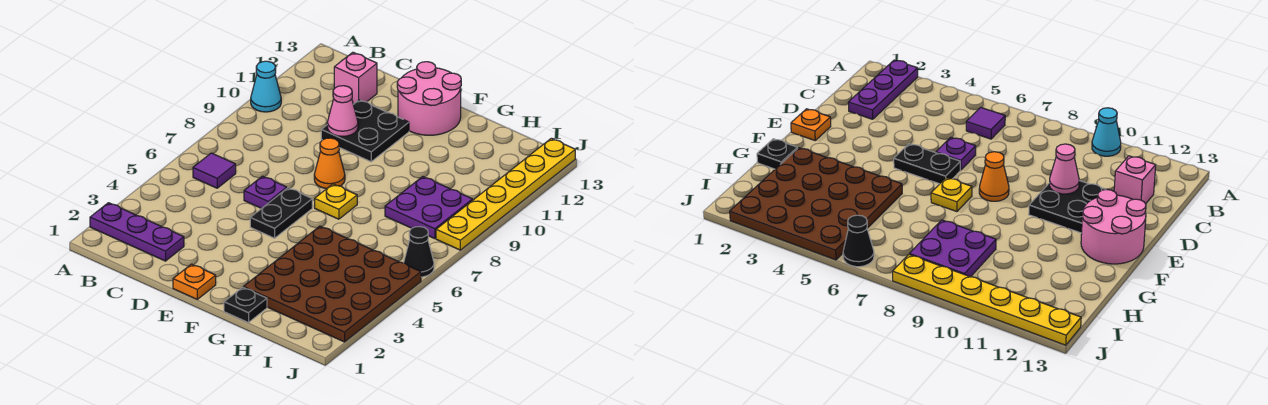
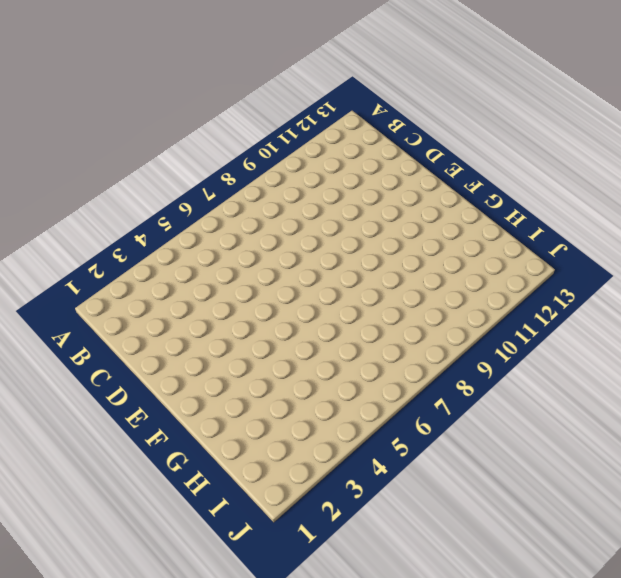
none -> purple 1x3 plate [90,203,184,261]
none -> cyan 1x1 cone [251,61,281,112]
none -> purple 1x1 tile [193,153,236,188]

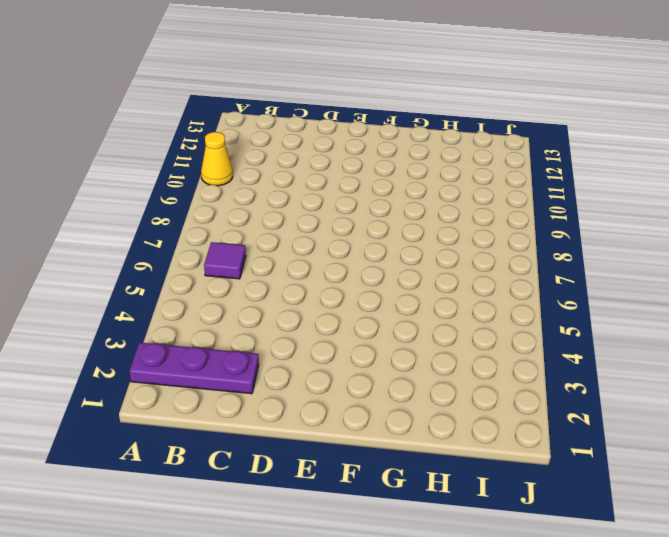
yellow 1x1 cone [201,132,233,186] -> cyan 1x1 cone [251,61,281,112]
none -> pink 1x1 brick [334,52,377,104]
none -> purple 1x1 plate [244,176,287,208]
none -> black 2x2 plate [321,100,409,162]

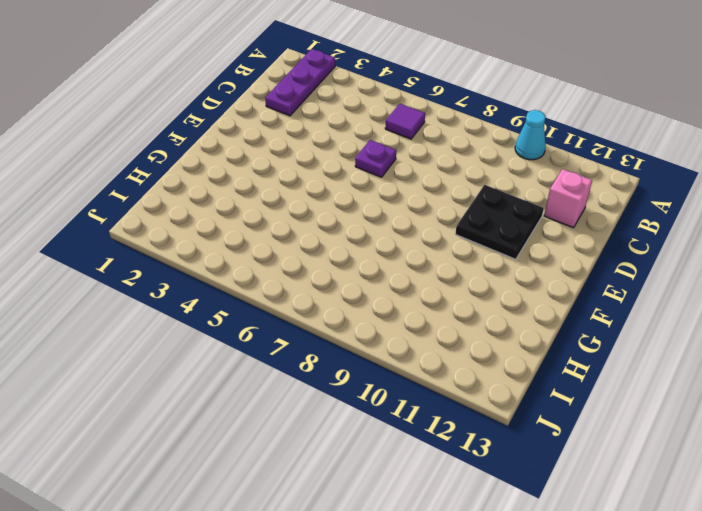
none -> orange 1x1 plate [173,264,216,299]
none -> black 1x2 plate [250,188,312,238]
none -> orange 1x1 cone [314,138,345,189]

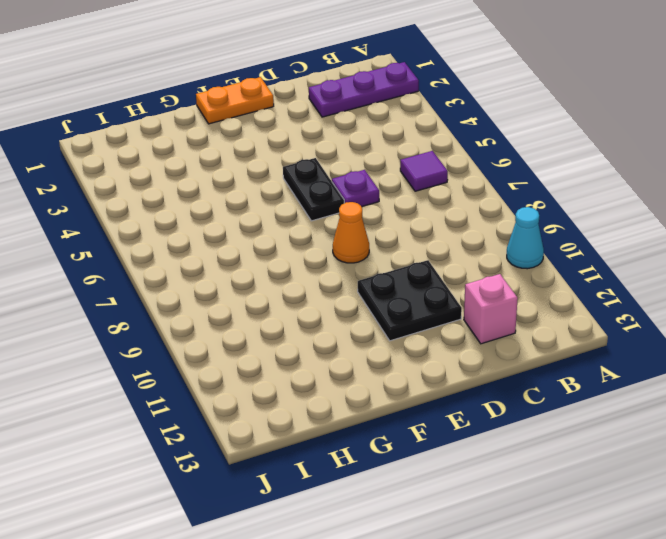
orange 1x2 plate [196,77,274,124] -> orange 1x1 plate [173,264,216,299]
none -> pink 2x2 round brick [397,62,461,135]
none -> yellow 1x1 plate [315,184,357,219]
none -> black 1x1 plate [224,287,267,323]

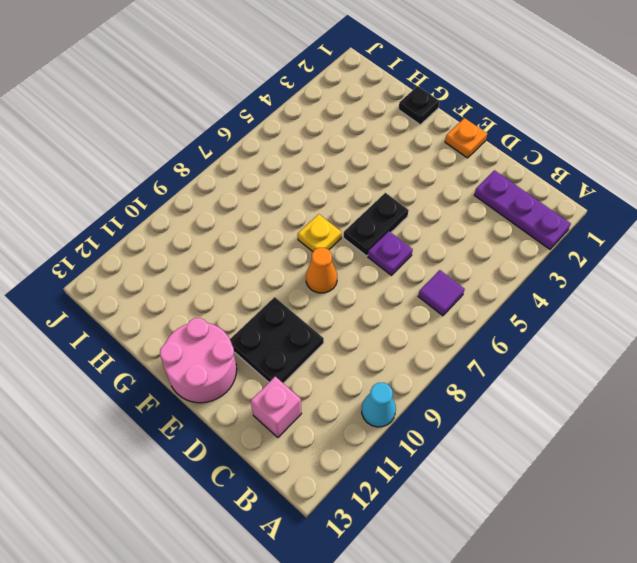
none -> brown 4x4 plate [243,226,421,342]
none -> purple 2x2 plate [385,177,473,239]
none -> black 1x1 cone [404,227,434,277]

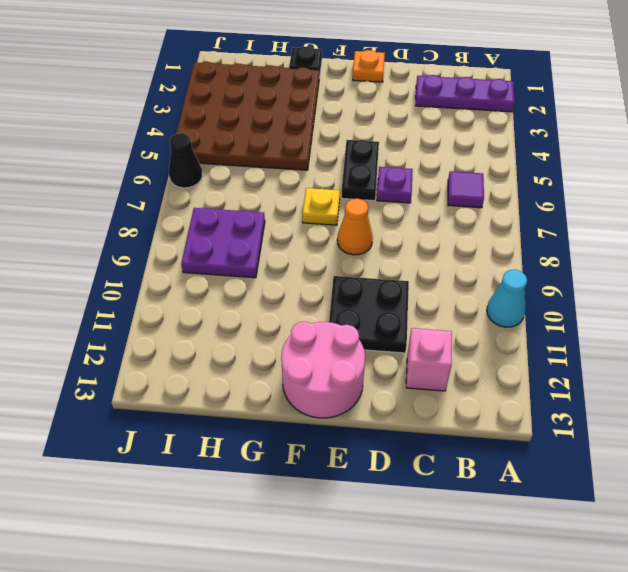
none -> yellow 1x6 plate [436,138,575,250]
none -> pink 1x1 cone [327,86,358,136]

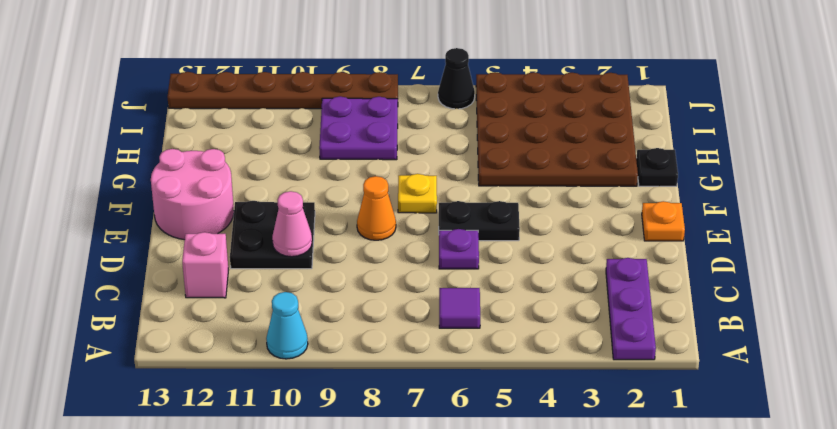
brown 1x6 plate [167,72,398,109] -> yellow 1x6 plate [436,138,575,250]

